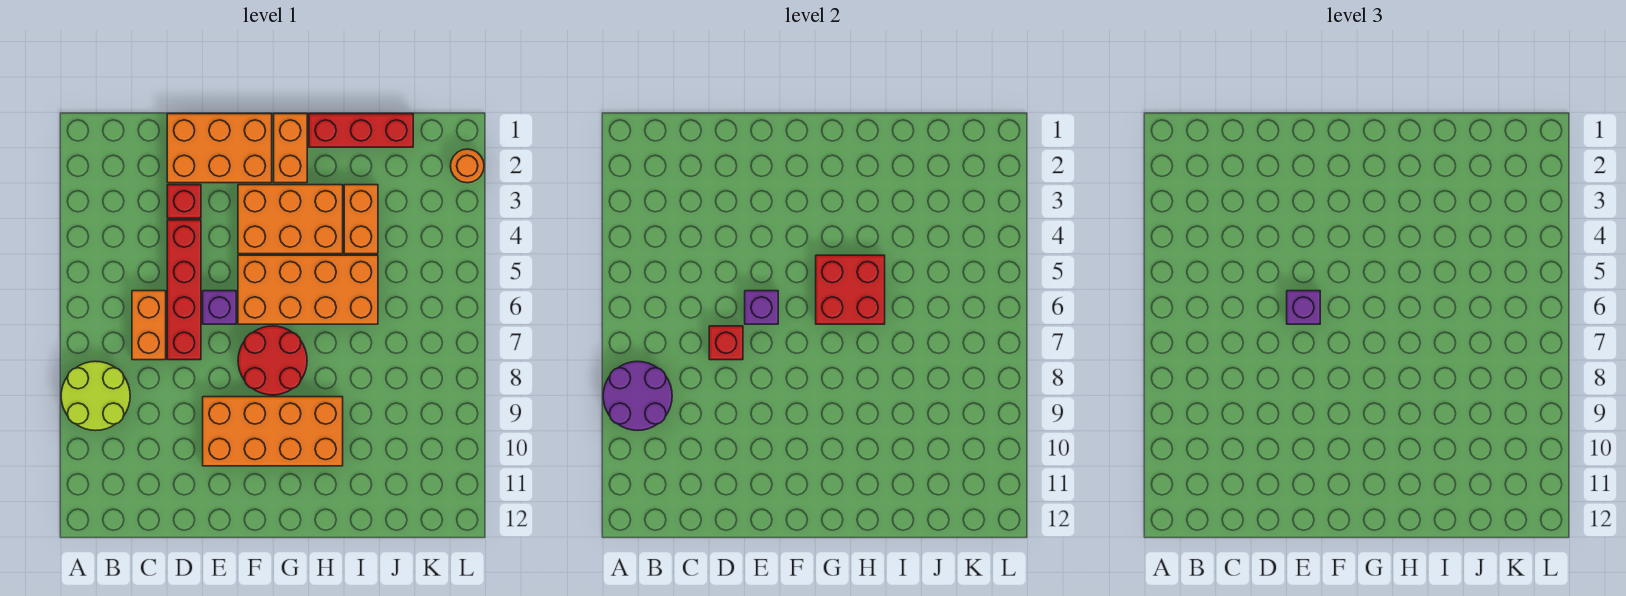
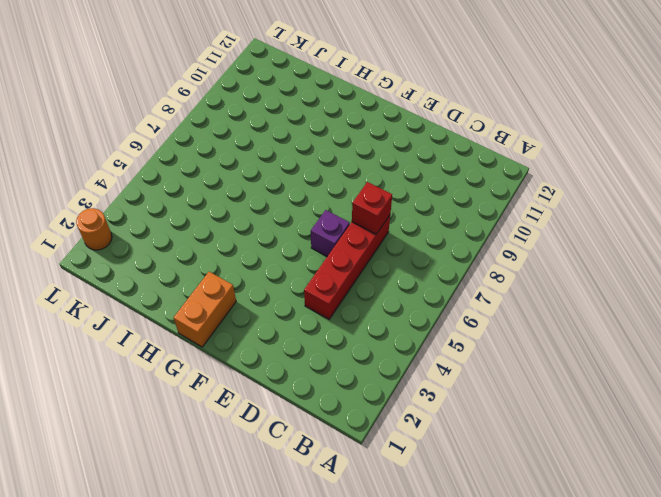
none -> lime 2x2 round brick [61,361,130,431]
none -> orange 1x2 brick [132,291,166,360]
none -> orange 2x3 brick [167,114,272,183]

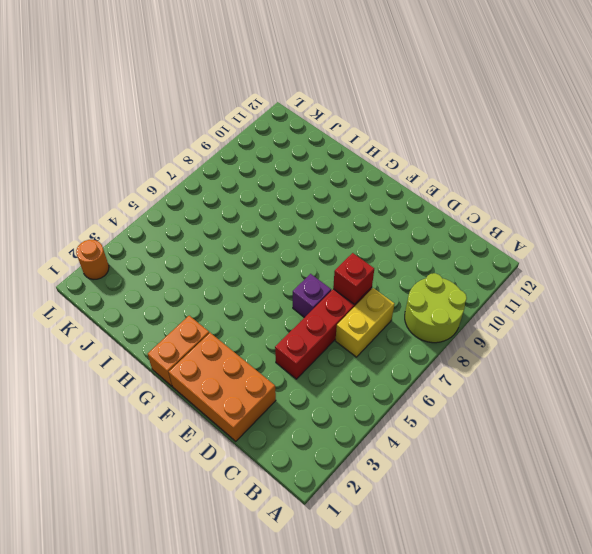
yellow 1x2 brick [336,288,395,357] -> orange 1x2 brick [132,291,166,360]
none -> red 1x1 brick [167,185,201,218]
none -> orange 2x4 brick [203,397,343,466]
none -> orange 2x3 brick [238,185,343,254]

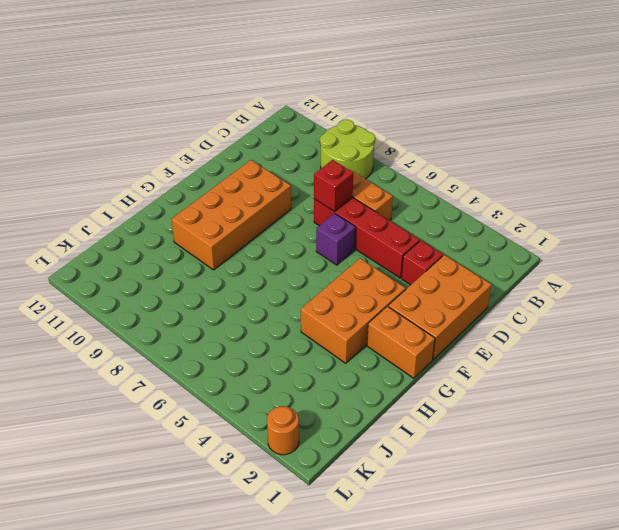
none -> orange 2x4 brick [238,255,378,324]
none -> red 2x2 round brick [238,326,307,395]
none -> red 1x3 brick [309,114,413,147]

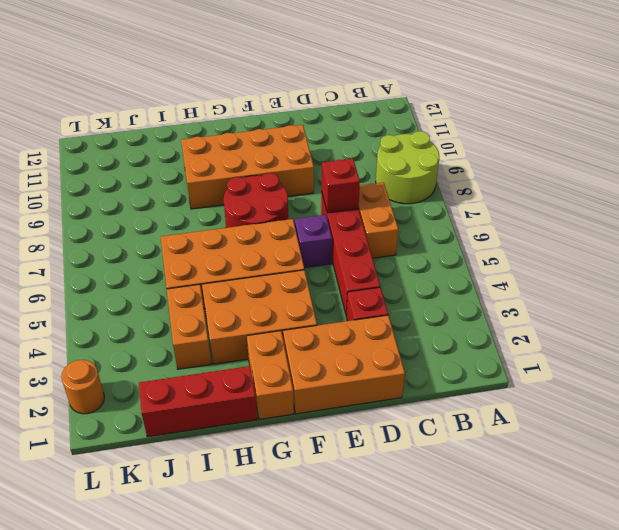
none -> purple 2x2 round brick [603,361,672,431]
none -> purple 1x1 brick [745,291,778,324]
none -> red 2x2 brick [816,255,885,324]

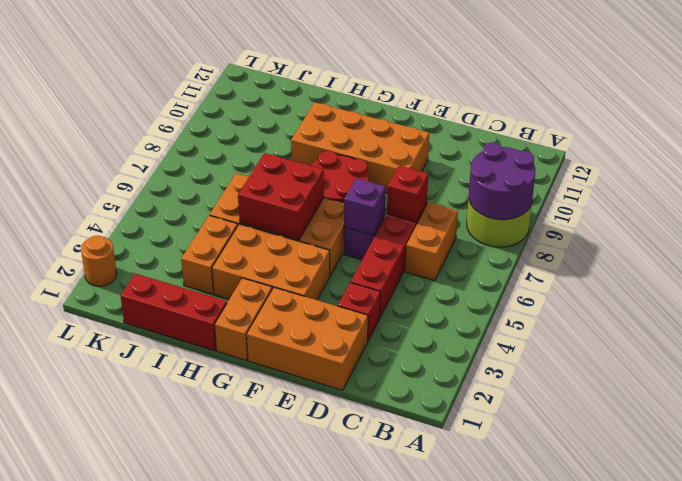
none -> purple 1x1 brick [1287,291,1320,324]

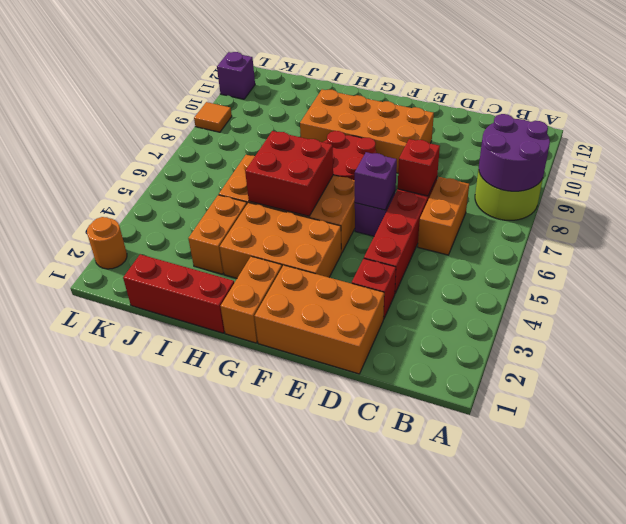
orange 1x1 tile [194,102,232,132] -> none
purple 1x1 brick [217,52,255,99] -> purple 1x1 brick moved to [1287,291,1320,324]

